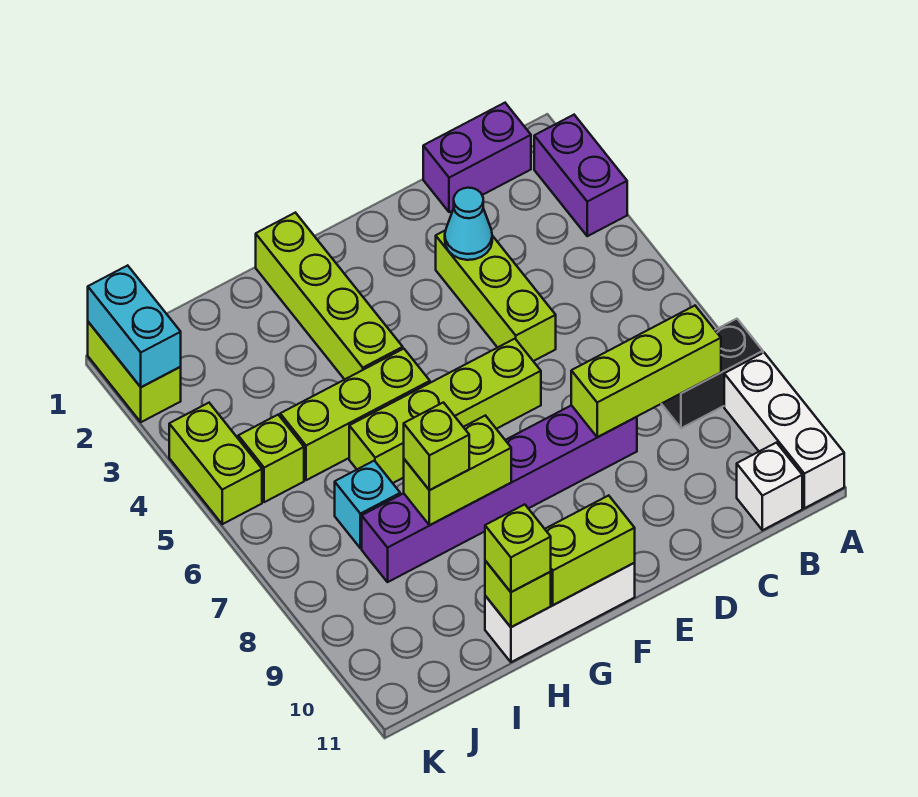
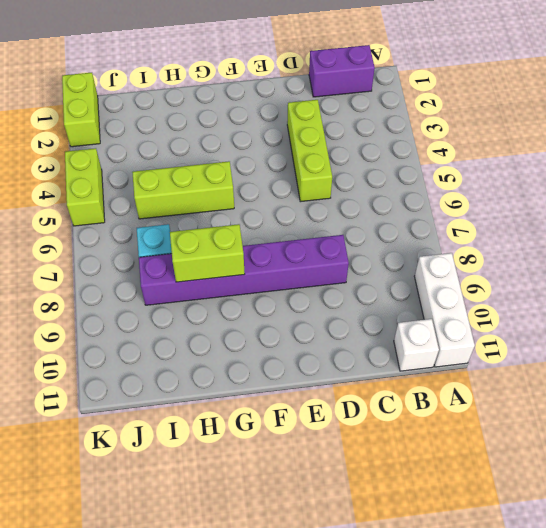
none -> purple 1x2 brick [534,115,627,236]
none -> black 1x2 brick [662,319,763,428]
none -> lime 1x4 brick [349,339,541,483]

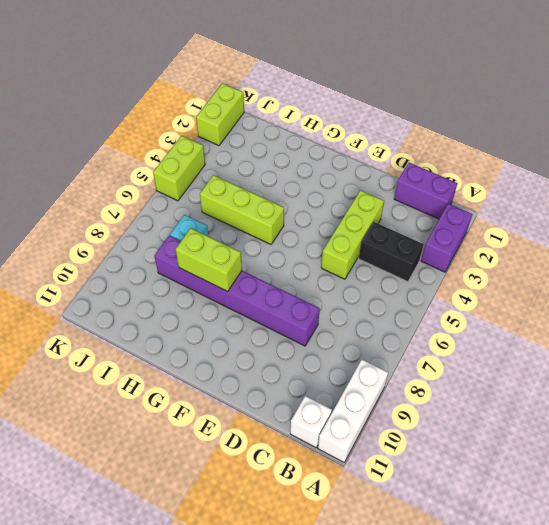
black 1x2 brick [359,222,424,282] -> black 1x2 brick moved to [662,319,763,428]
none -> lime 1x4 brick [349,339,541,483]
none -> white 1x3 brick [485,563,635,662]
none -> lime 1x4 brick [256,213,403,380]

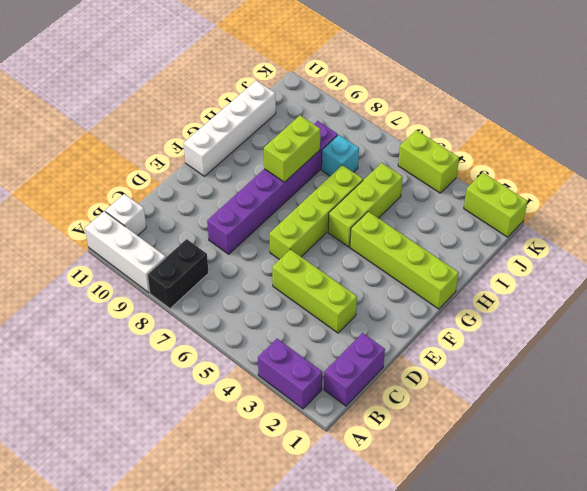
white 1x4 brick [184,81,276,176] -> white 1x3 brick [485,563,635,662]
none -> lime 1x1 brick [238,415,304,502]
none -> lime 1x3 brick [571,306,721,437]
none -> cyan 1x1 cone [445,188,492,260]

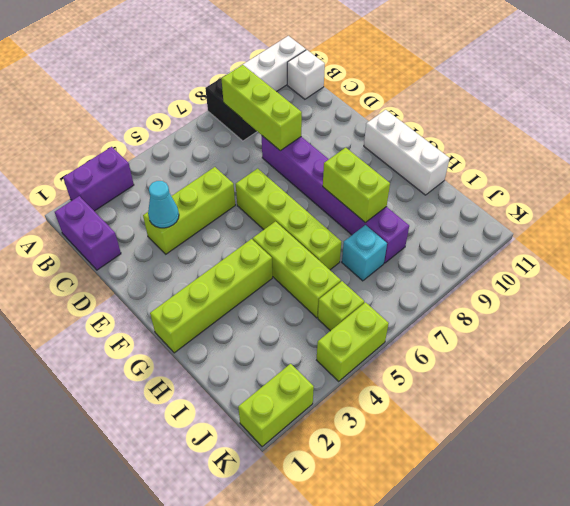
none -> lime 1x2 brick [545,495,635,605]
none -> lime 1x1 brick [485,561,551,627]
none -> cyan 1x2 brick [88,265,181,387]

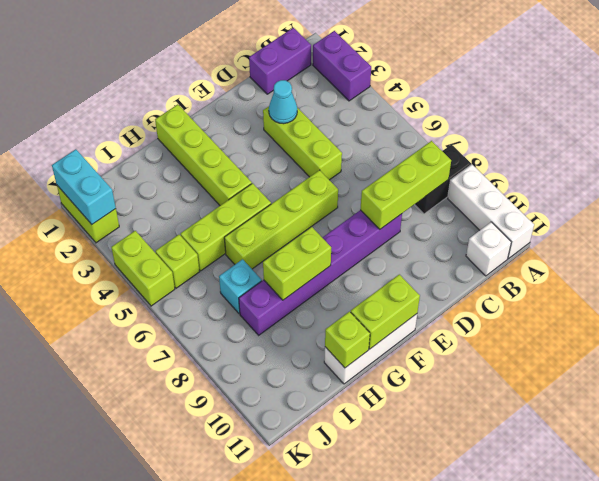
none -> lime 1x1 brick [404,402,469,490]
none -> lime 1x1 brick [485,504,551,592]

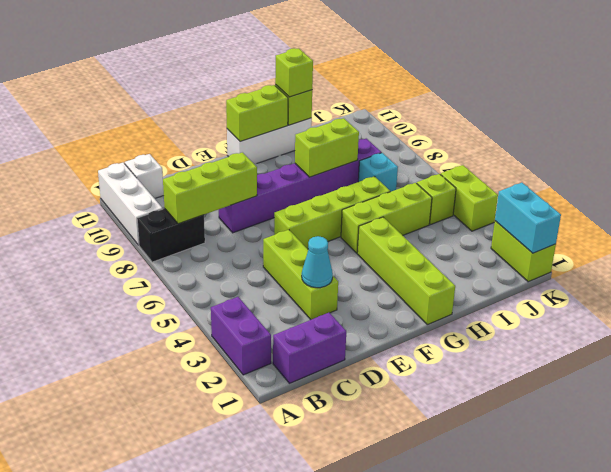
none -> lime 1x1 brick [404,402,469,490]

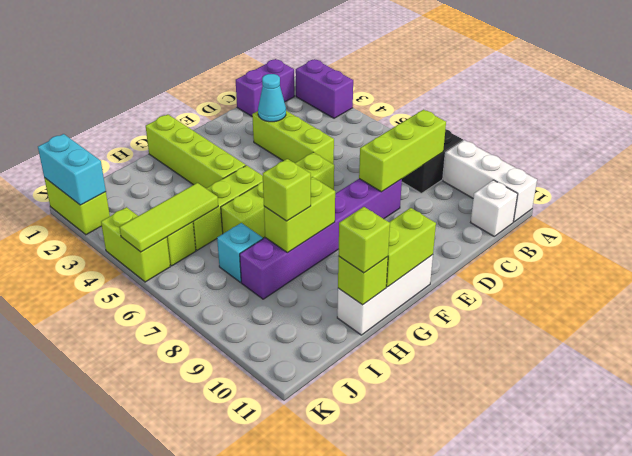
lime 1x3 tile [120,183,218,252] -> none

